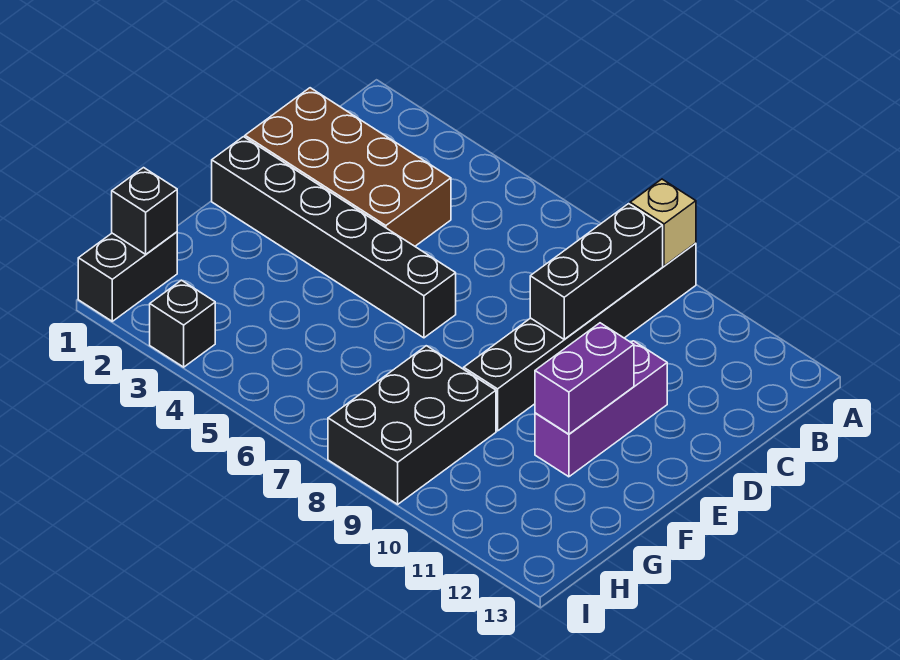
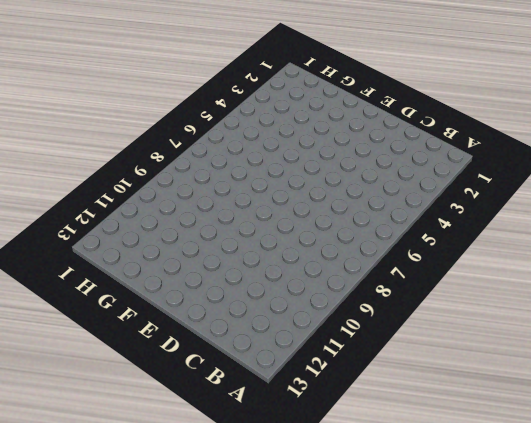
none -> black 1x6 brick [464,243,696,431]
none -> brown 2x4 brick [245,88,451,246]

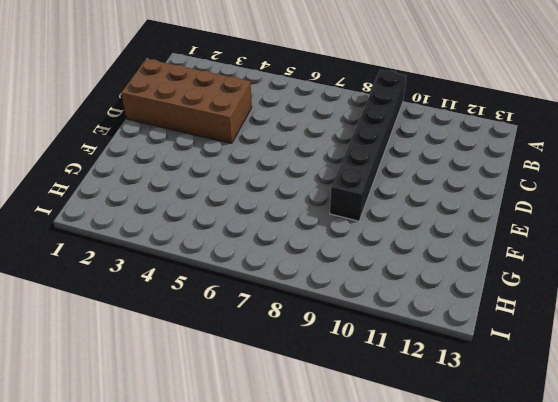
none -> purple 1x3 brick [535,341,667,477]
none -> black 1x6 brick [212,137,456,338]

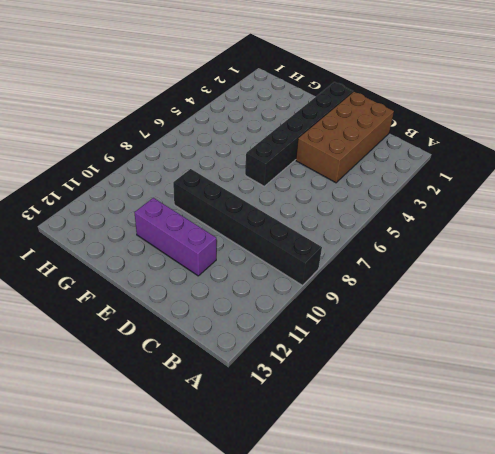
none -> black 2x3 brick [328,346,496,504]
none -> black 1x2 brick [78,232,177,321]

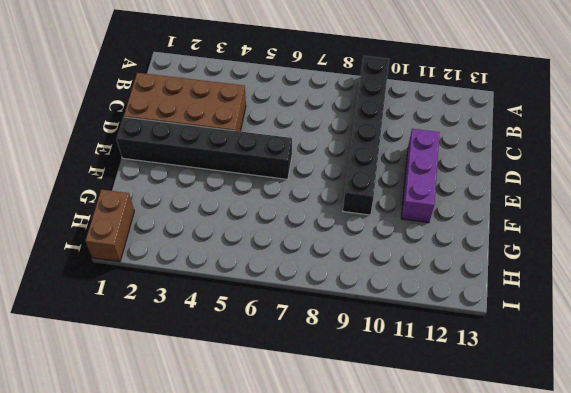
brown 1x2 brick [85,190,134,262] -> black 1x2 brick [78,232,177,321]
none -> black 2x3 brick [328,346,496,504]
none -> black 1x1 brick [150,280,215,367]

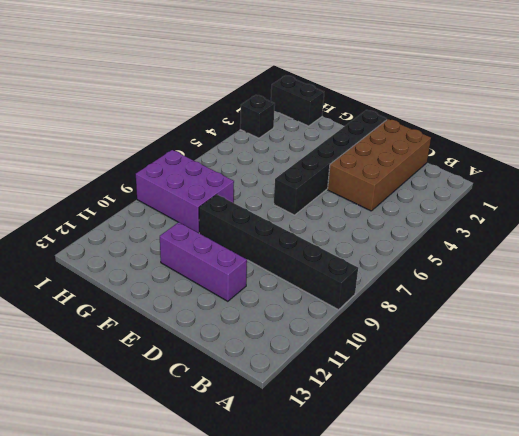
purple 2x3 brick [136,150,234,233] -> black 2x3 brick [328,346,496,504]
none -> tan 1x1 brick [630,179,696,266]
none -> black 1x3 brick [530,204,663,339]

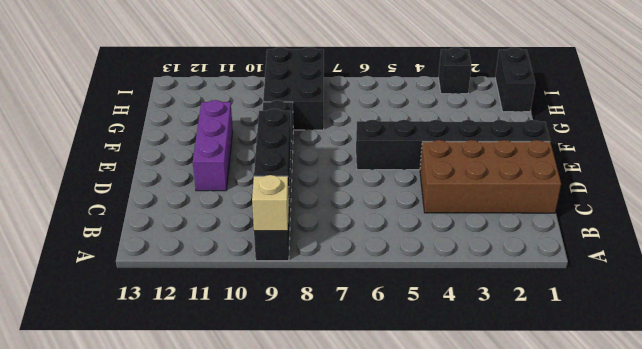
none -> purple 1x2 brick [535,323,634,434]
none -> black 1x1 brick [112,168,177,254]

